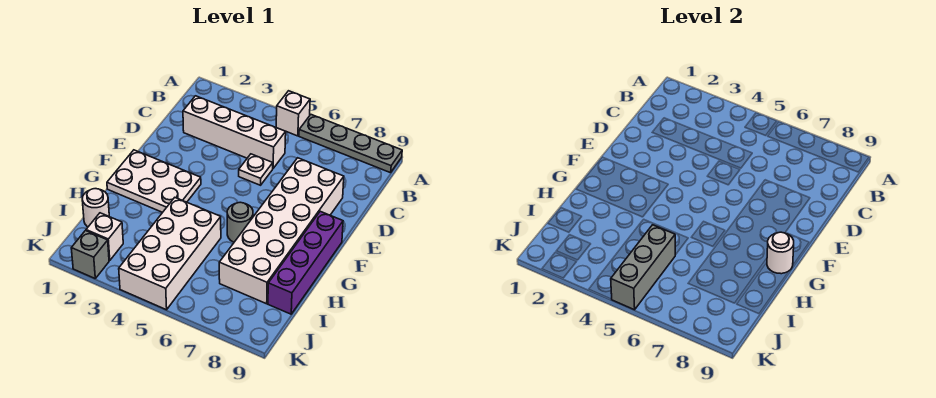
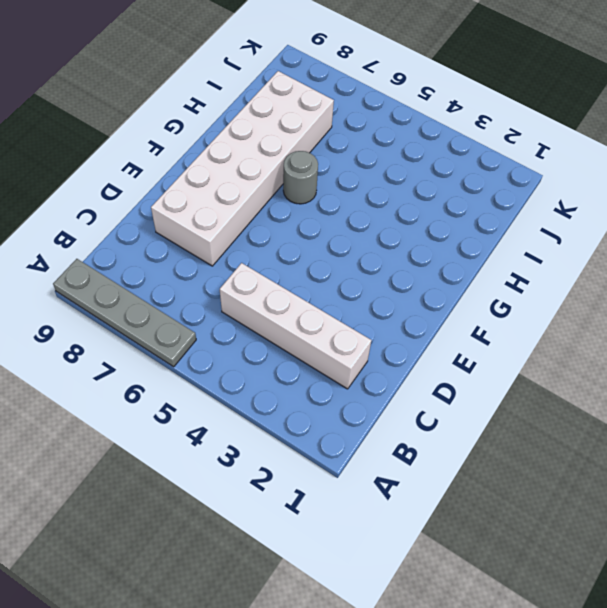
none -> white 1x1 brick [276,91,310,136]
none -> white 1x1 plate [239,154,273,185]
none -> white 2x3 plate [107,150,201,212]

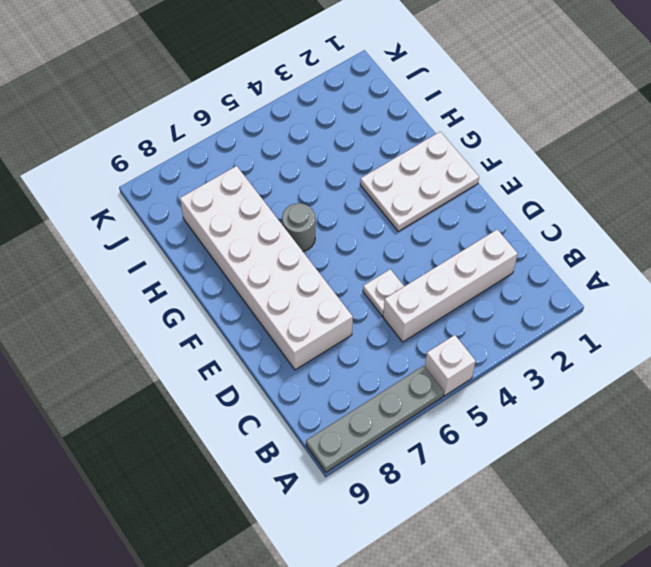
none -> purple 1x4 brick [268,211,343,314]
none -> white 2x4 brick [119,198,221,310]
none -> white 1x1 round brick [82,189,109,227]

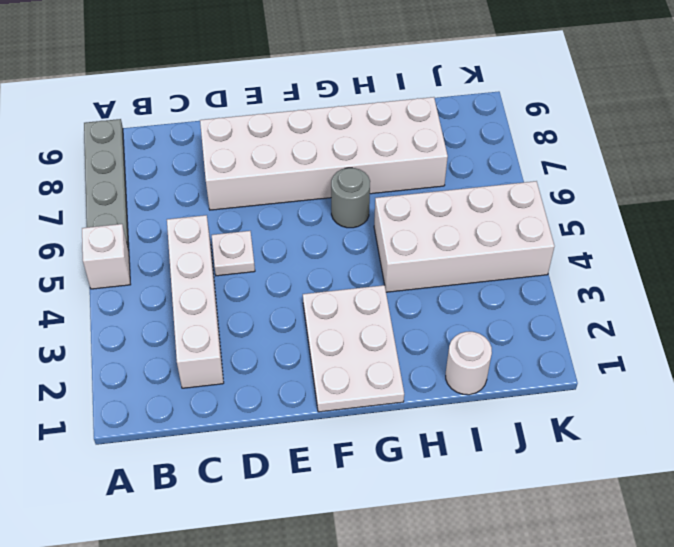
none -> purple 1x4 brick [268,211,343,314]
none -> white 1x1 brick [86,213,123,261]
none -> grey 1x1 brick [71,231,109,278]

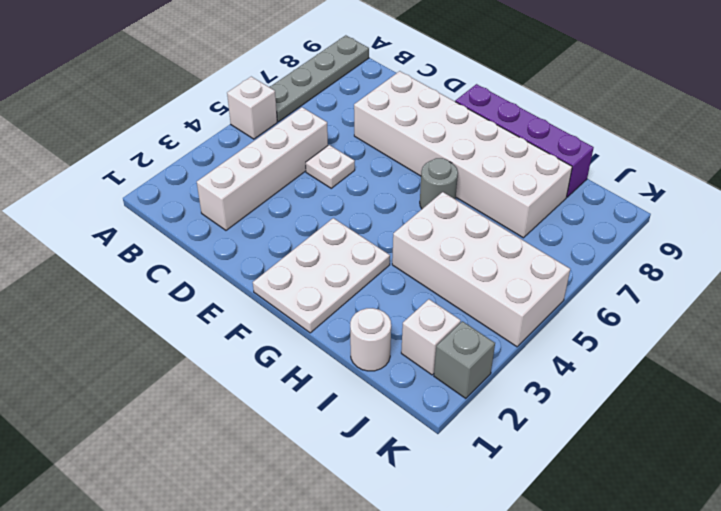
none -> white 1x1 round brick [767,232,794,274]
none -> grey 1x3 brick [611,225,675,310]

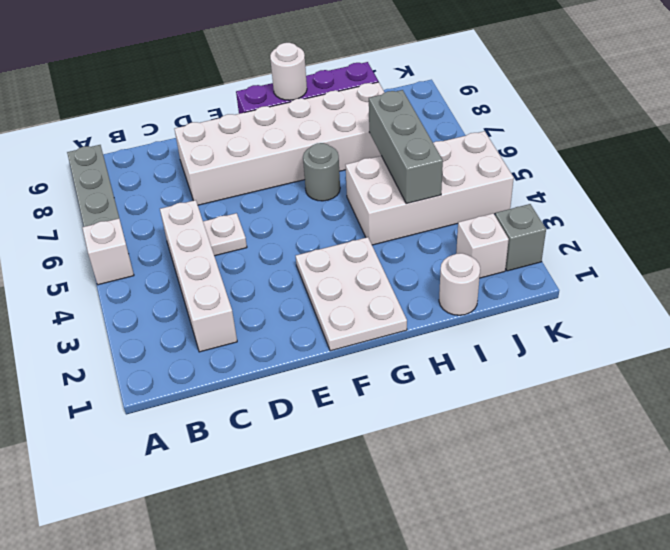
grey 1x3 brick [369,90,443,204] -> grey 1x3 brick turned to [611,225,675,310]

